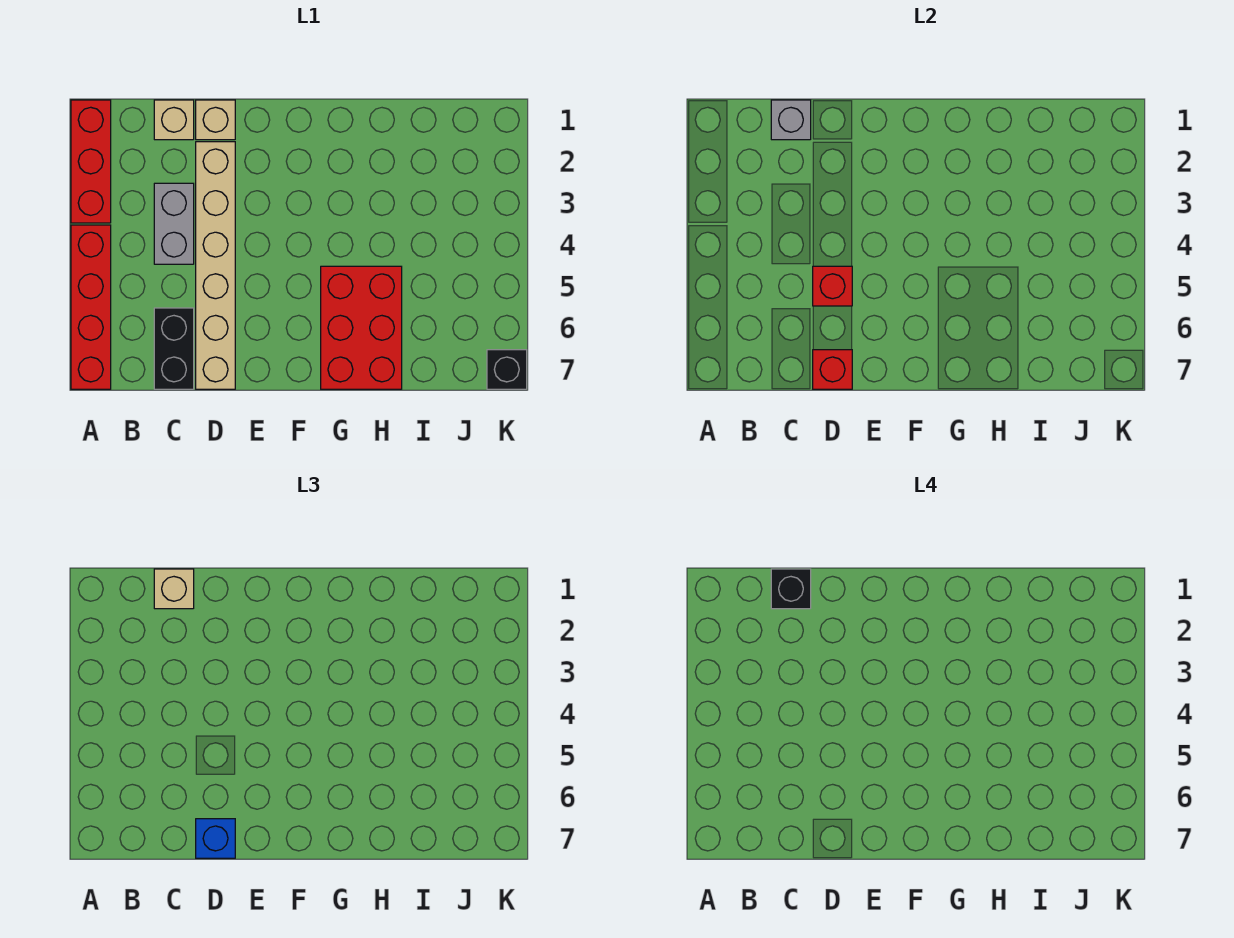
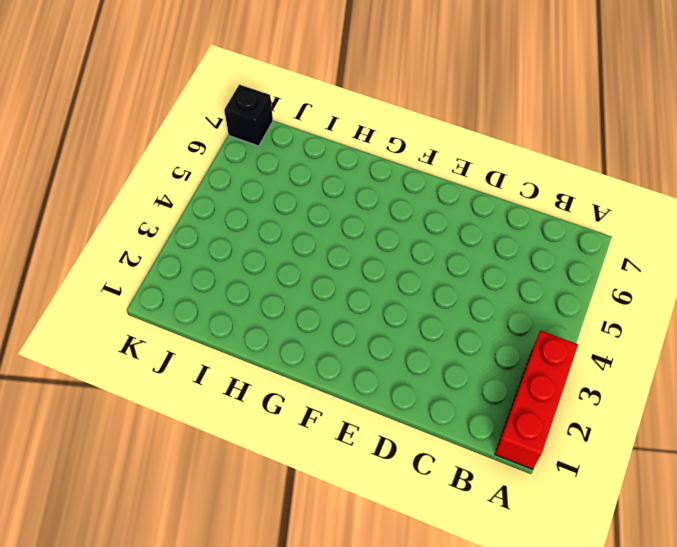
none -> red 1x4 brick [71,225,111,389]
none -> tan 1x1 brick [154,100,194,140]
none -> grey 1x2 brick [154,183,194,264]

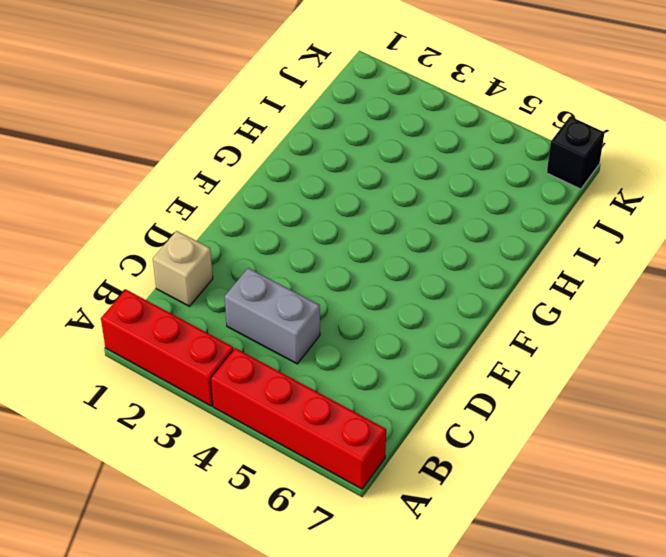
none -> black 1x2 brick [154,308,194,389]
none -> tan 1x1 brick [196,100,235,140]
none -> tan 1x6 brick [196,142,235,389]

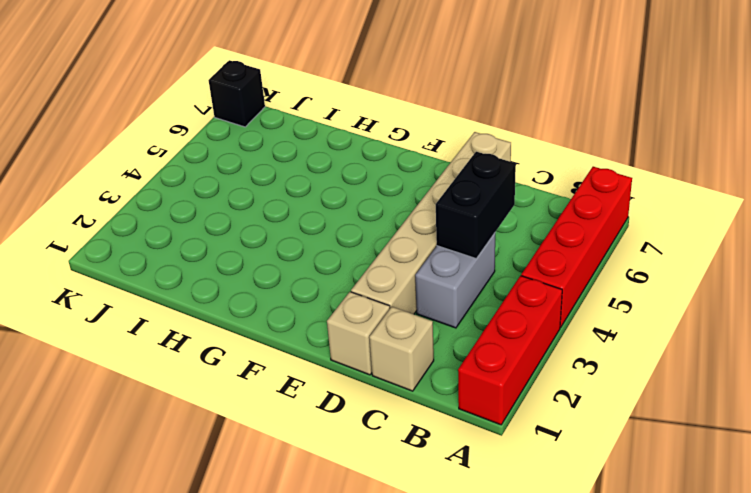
black 1x2 brick [436,152,516,258] -> black 1x2 brick moved to [154,308,194,389]
none -> red 2x3 brick [321,266,402,389]
none -> grey 1x1 brick [771,100,811,140]
none -> red 1x1 brick [813,266,852,306]

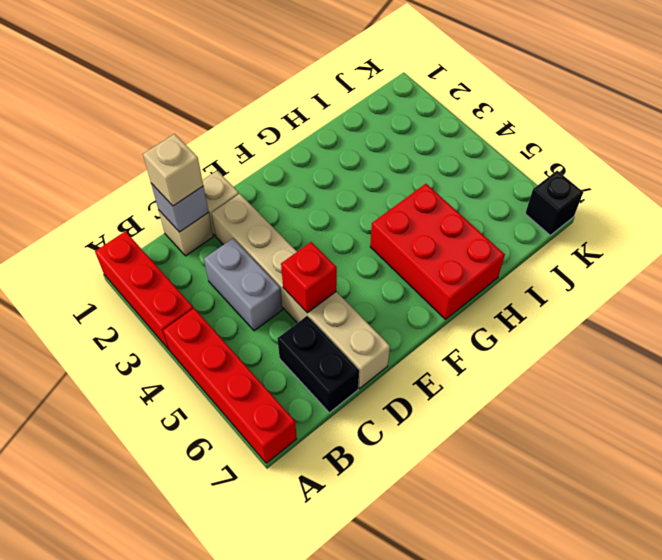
none -> red 1x1 brick [813,350,852,389]
none -> blue 1x1 brick [196,819,235,858]
none -> black 1x1 brick [771,569,811,609]

